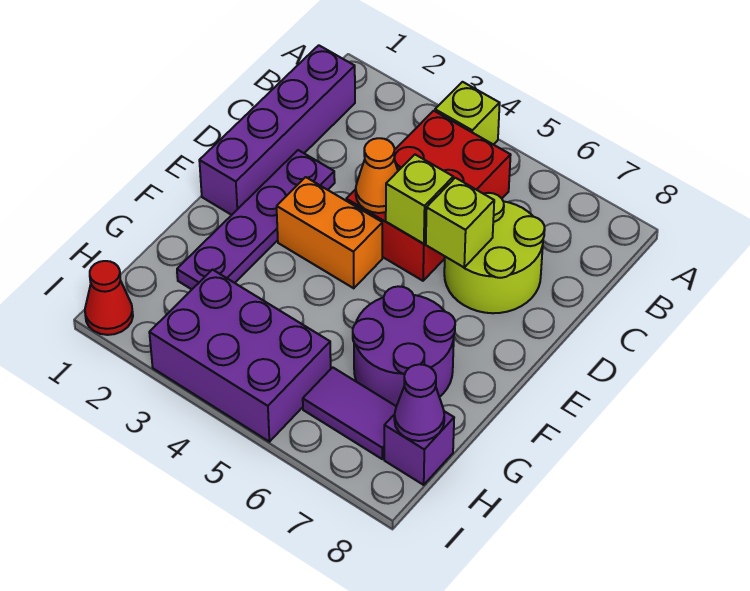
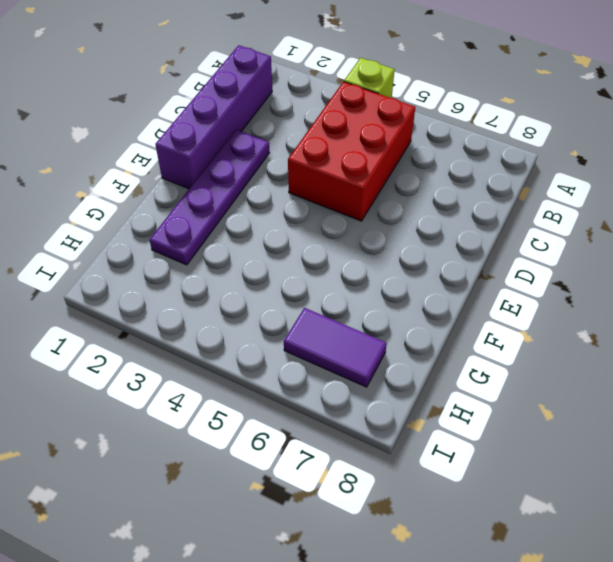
none -> lime 2x2 round brick [444,193,545,313]
none -> orange 1x2 brick [277,177,382,288]
none -> purple 2x2 round brick [353,286,455,406]

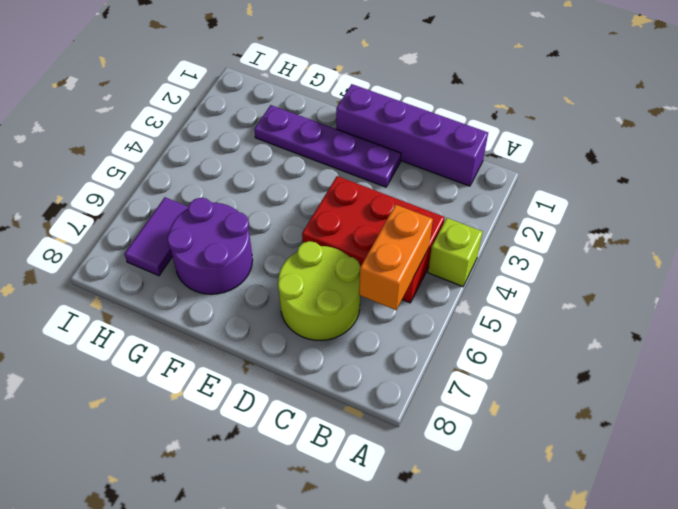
orange 1x2 brick [359,205,433,310] -> orange 1x2 brick moved to [277,177,382,288]
none -> purple 2x3 brick [149,270,331,442]
none -> purple 1x1 brick [384,411,454,485]
none -> red 1x1 cone [85,261,133,335]

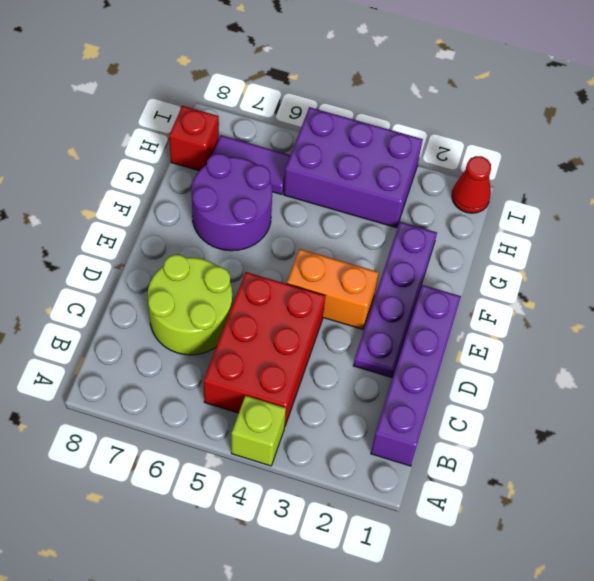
red 1x1 brick [169,106,219,171] -> purple 1x1 brick [384,411,454,485]
none -> orange 1x1 cone [356,138,398,213]
none -> lime 1x1 brick [386,155,453,244]
none -> lime 1x1 brick [426,178,494,267]

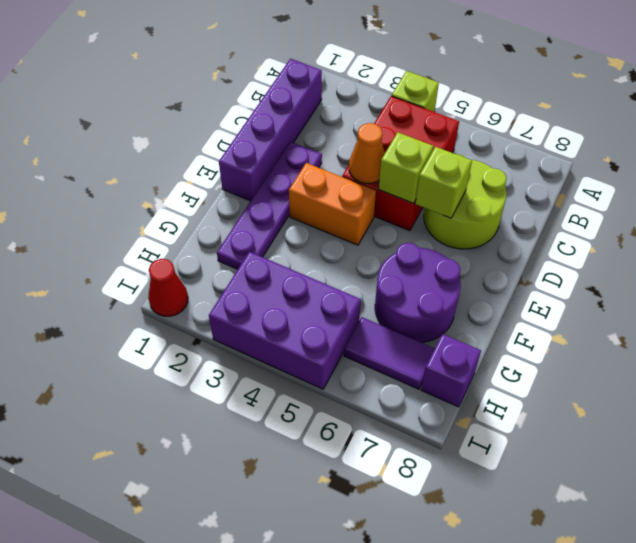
none -> purple 1x1 cone [394,364,444,441]

